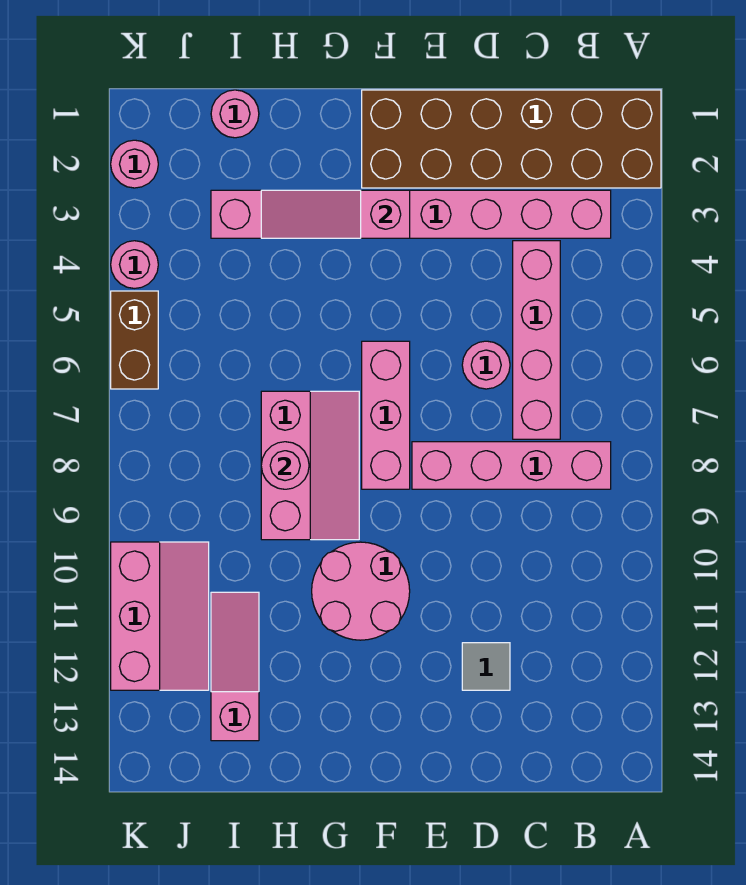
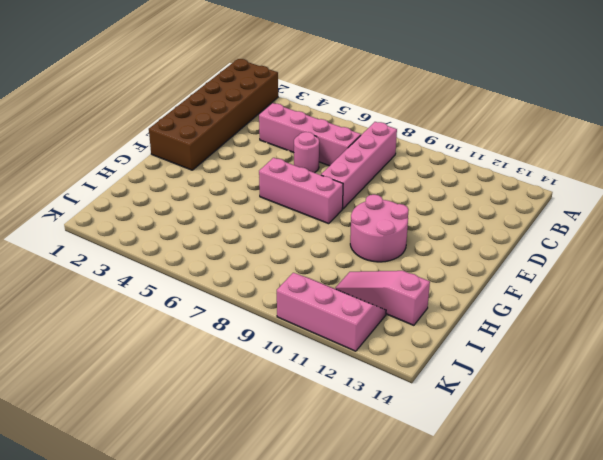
none -> pink 1x8 brick [211,190,611,238]
none -> grey 1x1 tile [462,643,510,690]
none -> pink 2x3 slope [261,391,359,540]

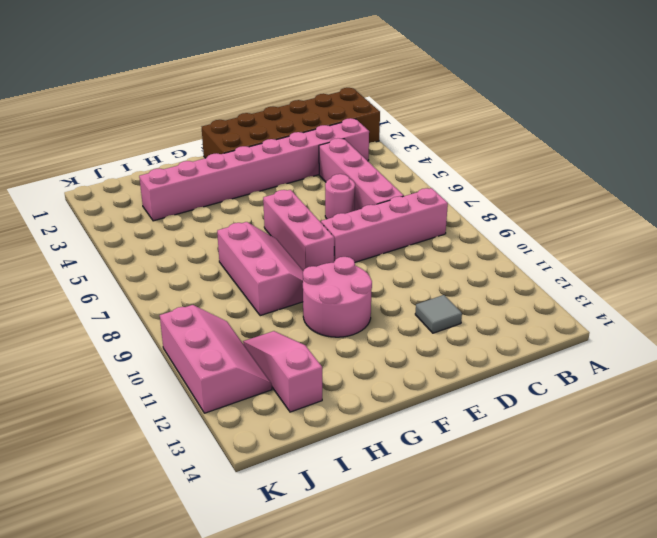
none -> pink 1x1 round brick [211,90,259,138]
none -> pink 1x1 round brick [111,140,158,188]
none -> pink 1x1 round brick [111,241,158,288]

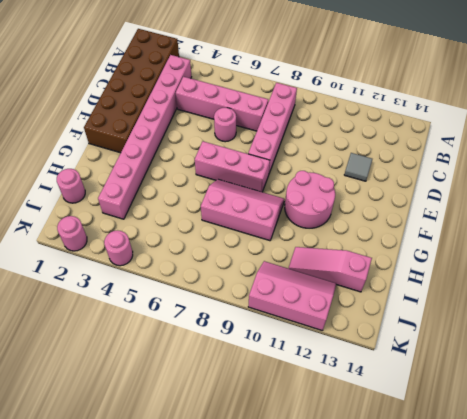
none -> brown 1x2 brick [111,291,158,389]
none -> pink 1x3 slope [261,190,410,238]
none -> pink 1x1 round brick [261,442,309,489]

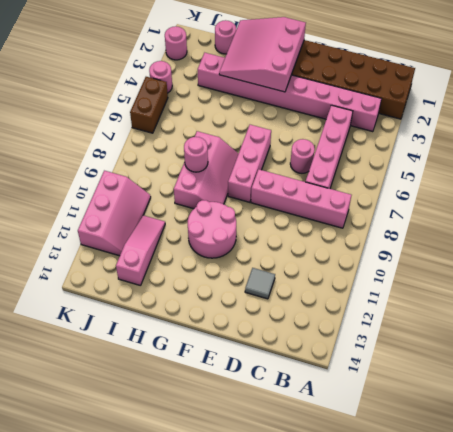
pink 3x3 slope [219,17,306,92] -> pink 1x3 slope [261,190,410,238]

